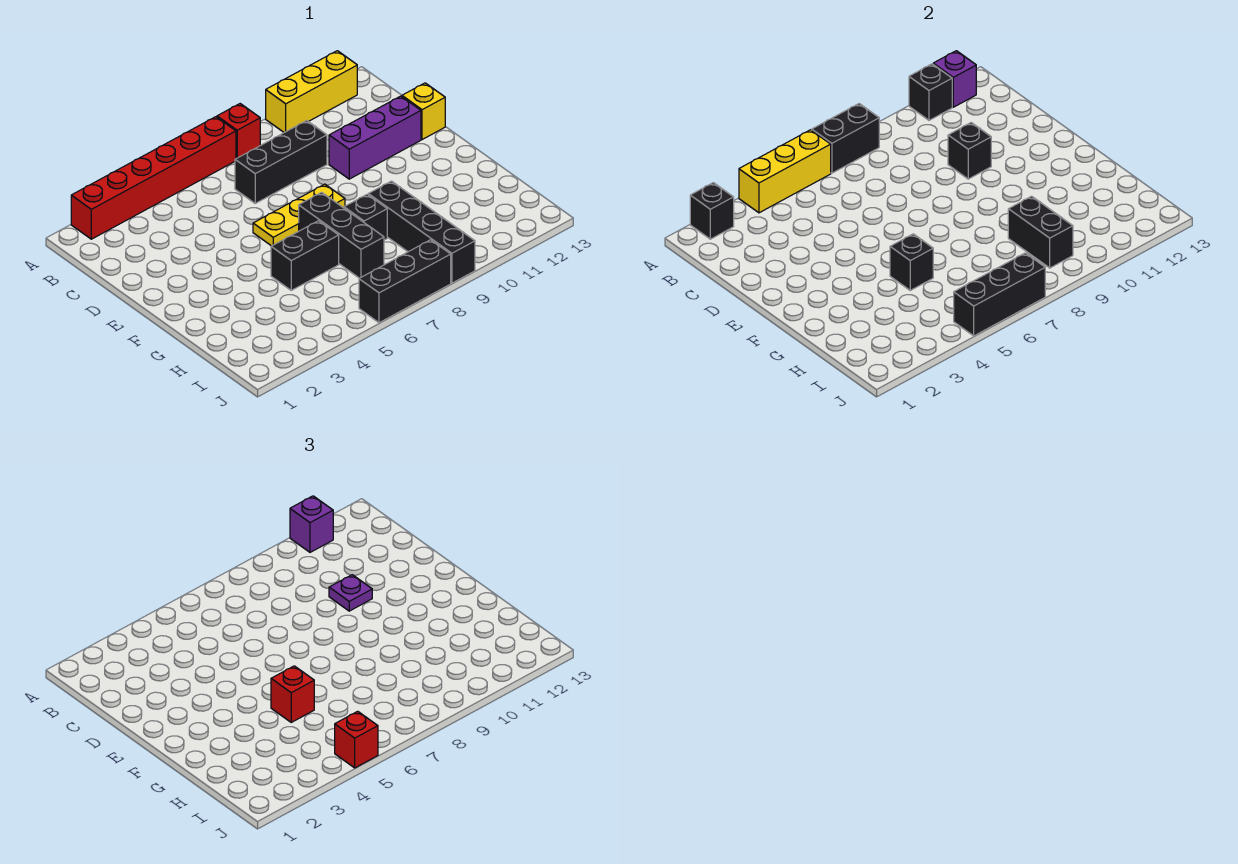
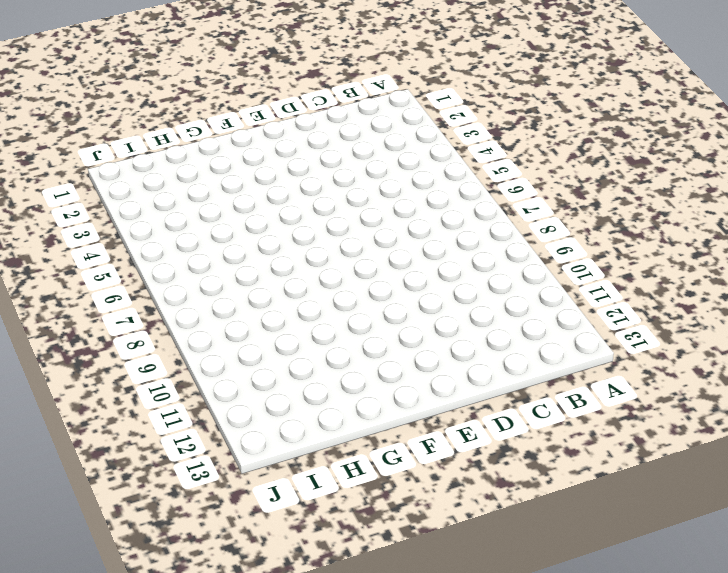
none -> red 1x6 brick [71,117,236,239]
none -> red 1x1 brick [217,104,260,159]
none -> yellow 1x3 brick [266,51,357,133]

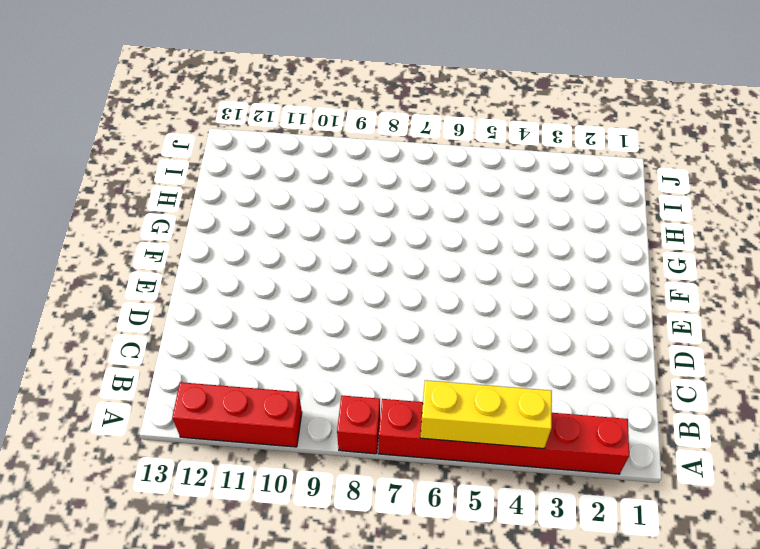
red 1x3 brick [172,382,302,447] -> yellow 1x3 brick [266,51,357,133]
none -> black 1x3 brick [235,121,327,203]
none -> purple 1x3 brick [329,96,421,179]
none -> yellow 1x1 brick [402,83,445,140]

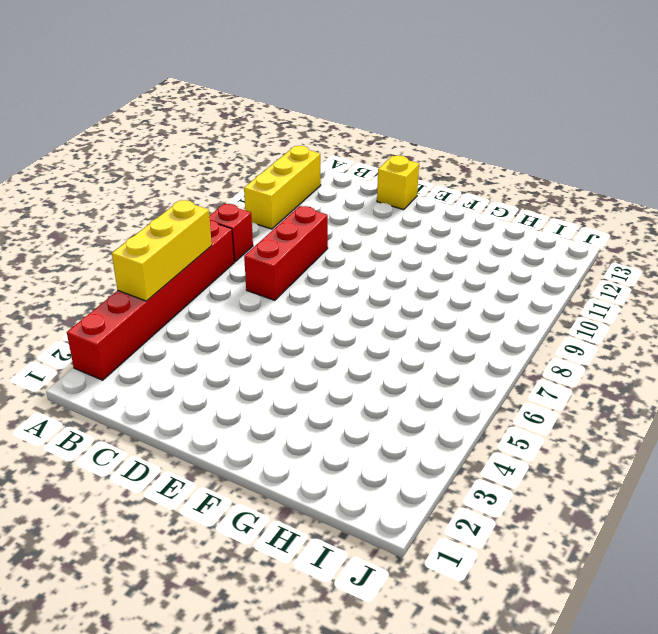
red 1x3 brick [244,206,328,300] -> black 1x3 brick [235,121,327,203]
none -> purple 1x3 brick [329,96,421,179]
none -> yellow 1x3 plate [253,184,345,246]
none -> black 1x3 brick [299,192,384,278]

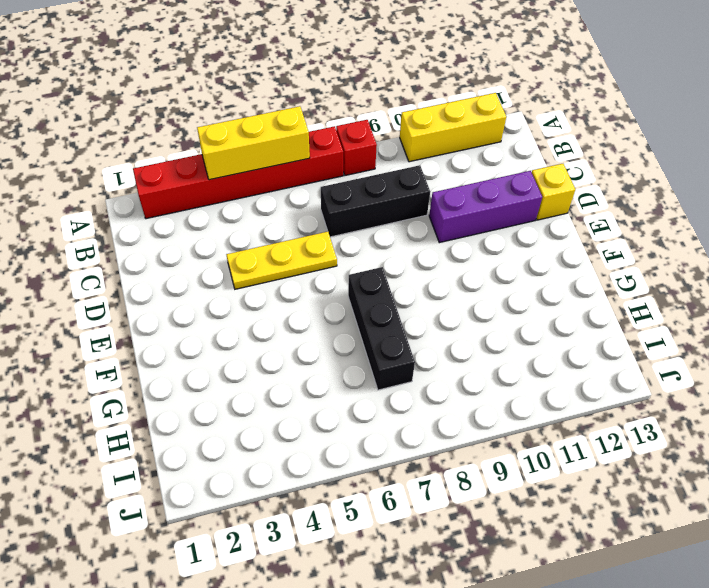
yellow 1x3 plate [226,232,337,289] -> yellow 1x3 plate moved to [253,184,345,246]
none -> black 1x2 brick [271,221,339,290]
none -> black 1x1 brick [344,194,387,240]
none -> black 1x4 brick [368,181,475,283]

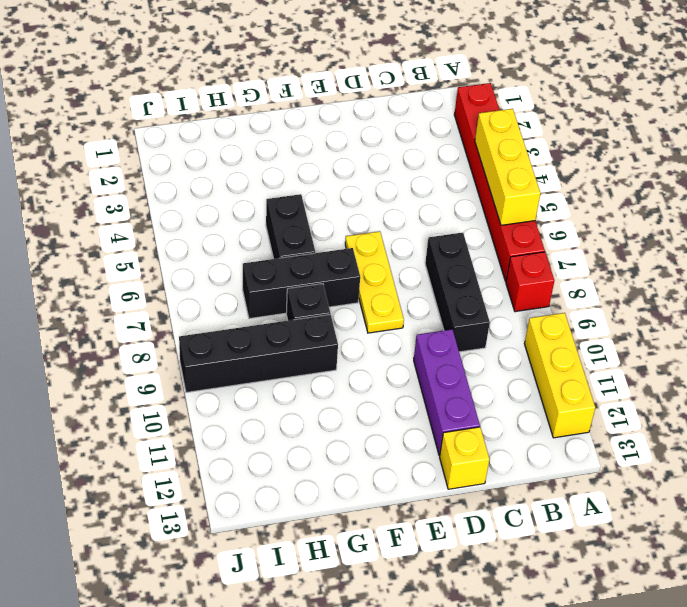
none -> black 1x3 brick [359,240,451,323]
none -> black 1x1 brick [690,183,734,239]
none -> black 1x2 brick [812,104,879,173]

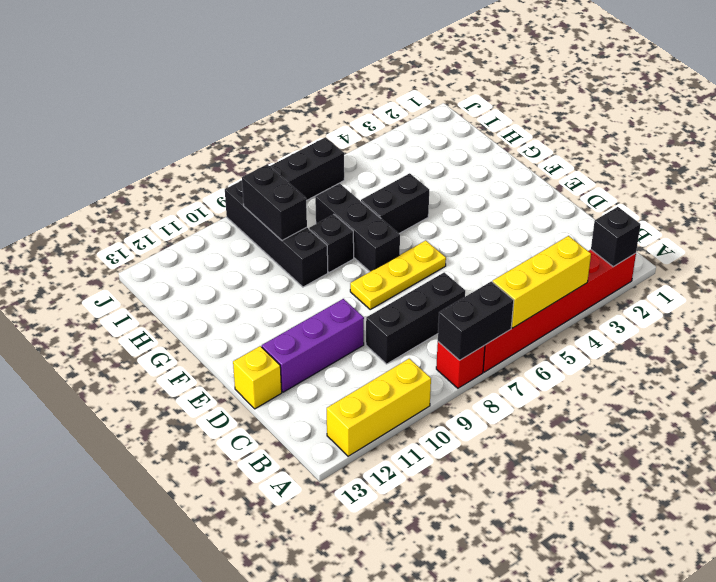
none -> black 1x1 brick [909,64,952,120]
none -> purple 1x1 brick [933,51,976,107]
none -> black 1x1 brick [948,123,991,179]

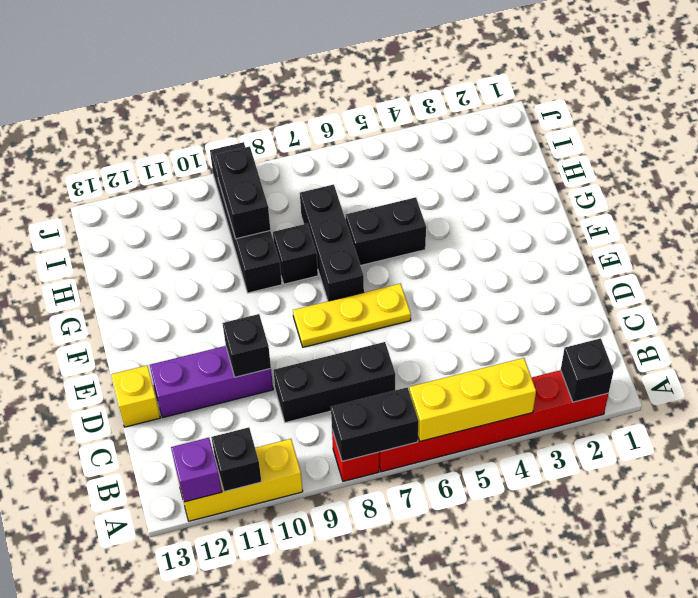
none -> black 1x3 brick [359,240,451,323]
none -> black 1x1 brick [890,234,933,290]
none -> black 1x3 brick [954,253,1045,336]

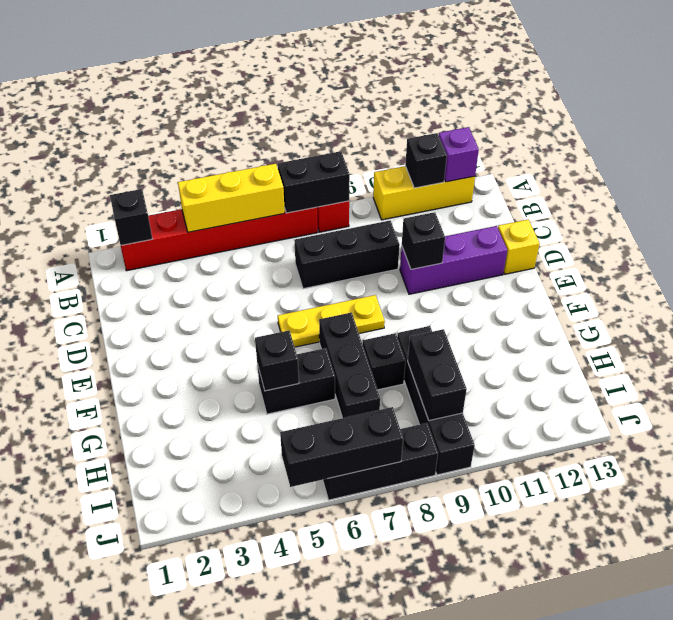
none -> purple 1x1 brick [290,496,333,552]
none -> purple 1x1 plate [329,575,372,611]
none -> red 1x1 brick [271,666,314,722]

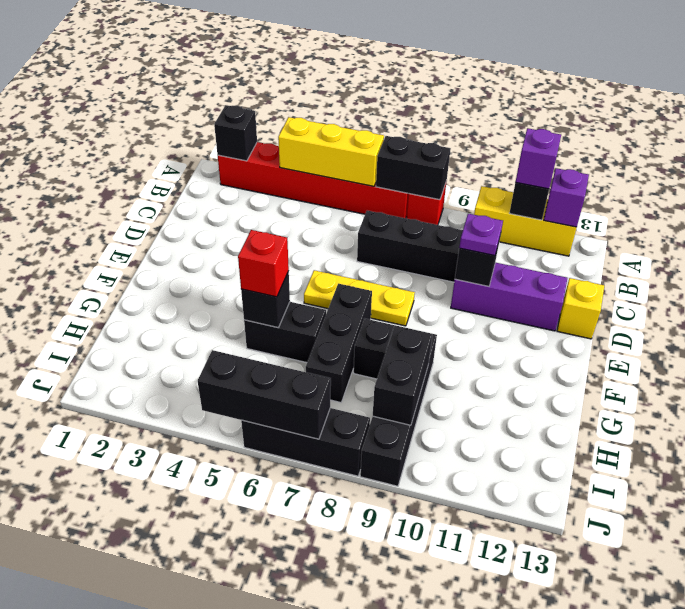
none -> red 1x1 brick [335,711,378,768]

